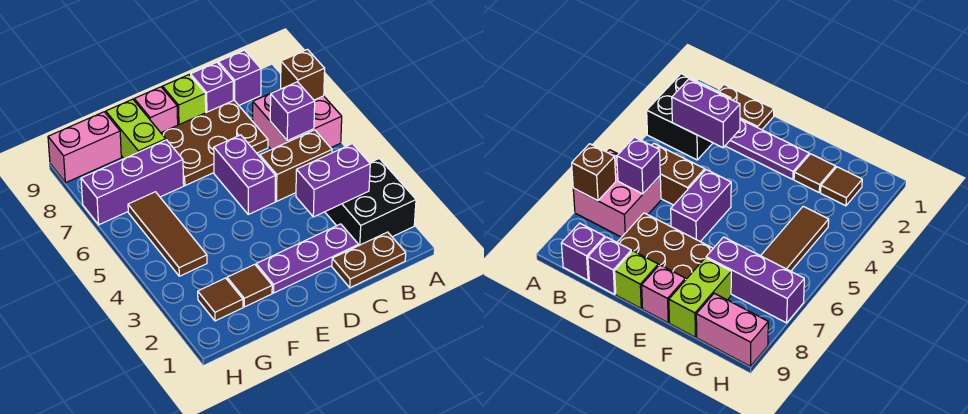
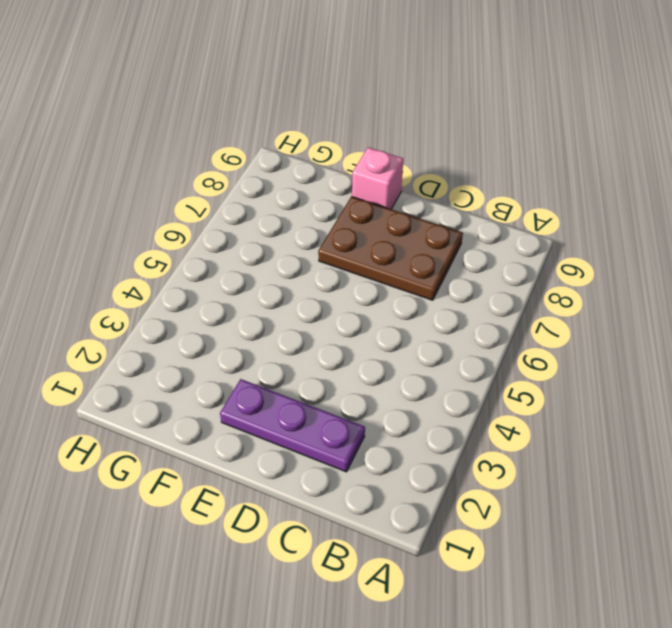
none -> black 2x2 brick [325,159,416,246]
none -> pink 2x2 brick [253,89,342,150]
none -> brown 1x2 plate [332,232,406,288]

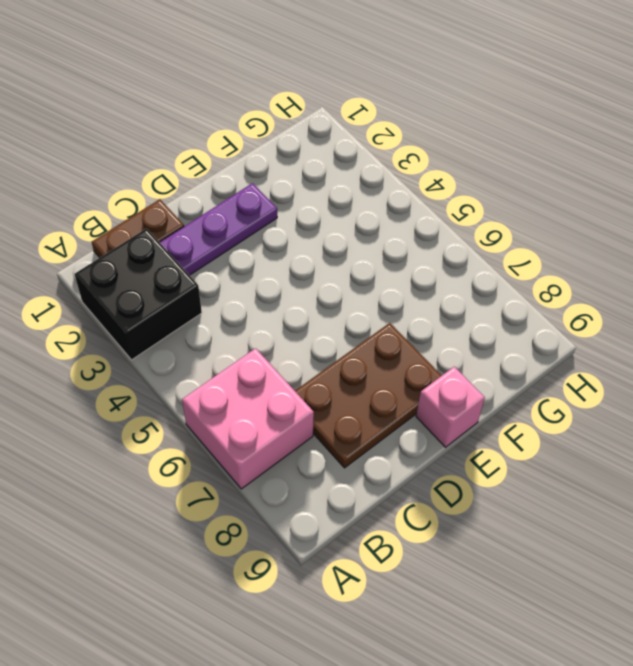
none -> brown 1x2 brick [260,130,332,201]
none -> purple 1x1 brick [218,50,261,105]
none -> purple 1x1 brick [191,62,233,112]

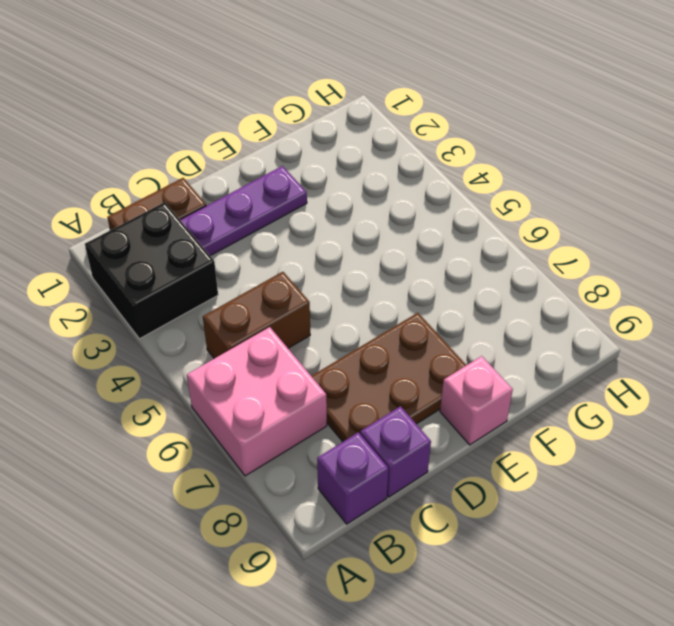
none -> purple 1x2 brick [214,135,276,214]
none -> lime 1x1 brick [162,75,206,125]
none -> brown 1x1 tile [227,264,272,307]

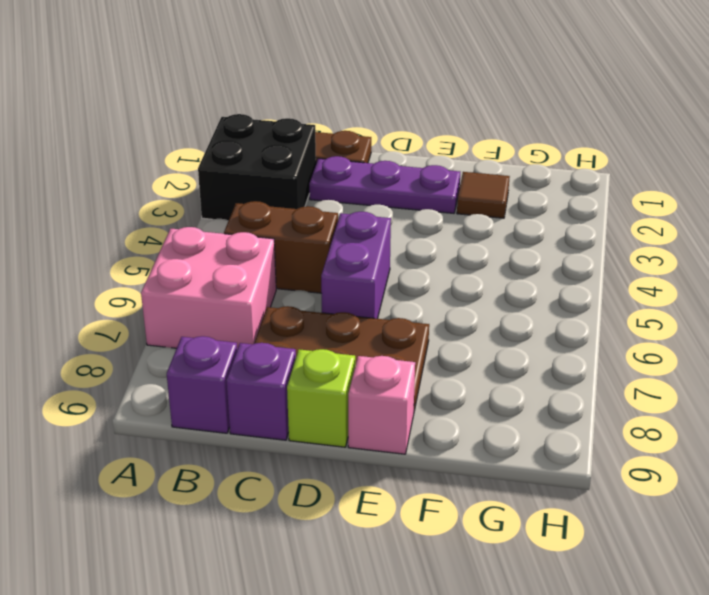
none -> purple 1x3 brick [81,140,184,225]
none -> lime 1x2 brick [106,99,166,159]
none -> brown 1x1 tile [198,278,243,321]

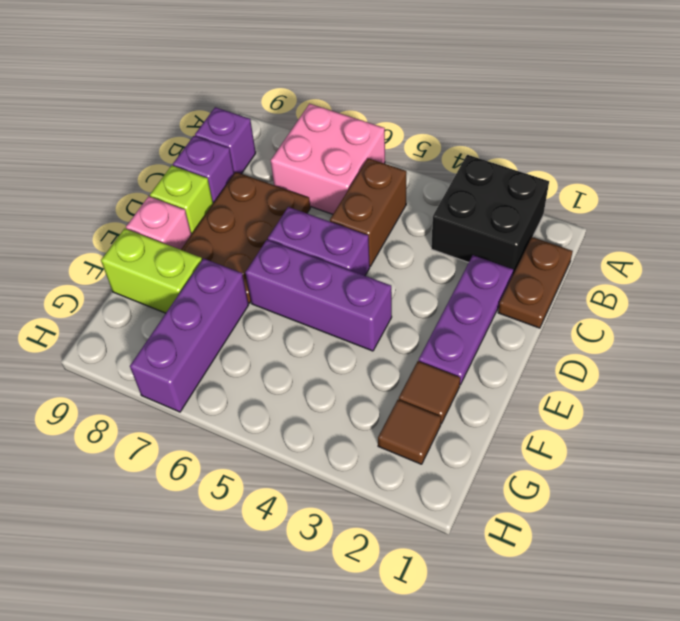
purple 1x3 brick [245,240,392,351] -> none
none -> brown 1x3 tile [128,192,207,276]
none -> pink 1x2 brick [48,112,121,183]
none -> brown 1x1 brick [281,49,325,100]

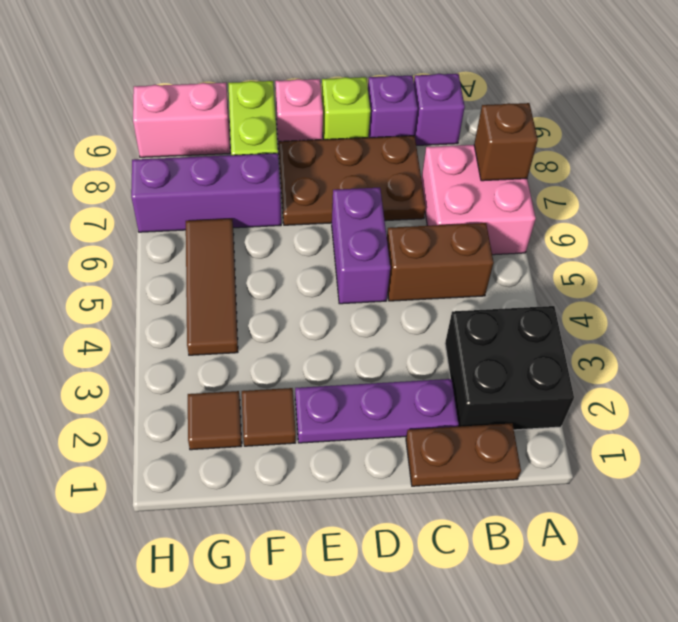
none -> purple 1x2 brick [296,144,370,217]
none -> purple 1x1 brick [270,82,315,141]

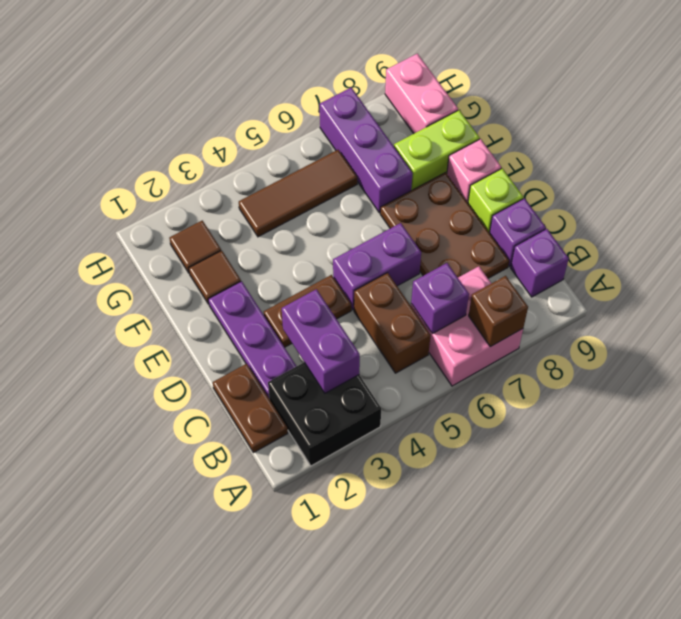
brown 1x2 plate [264,275,351,347] -> none

